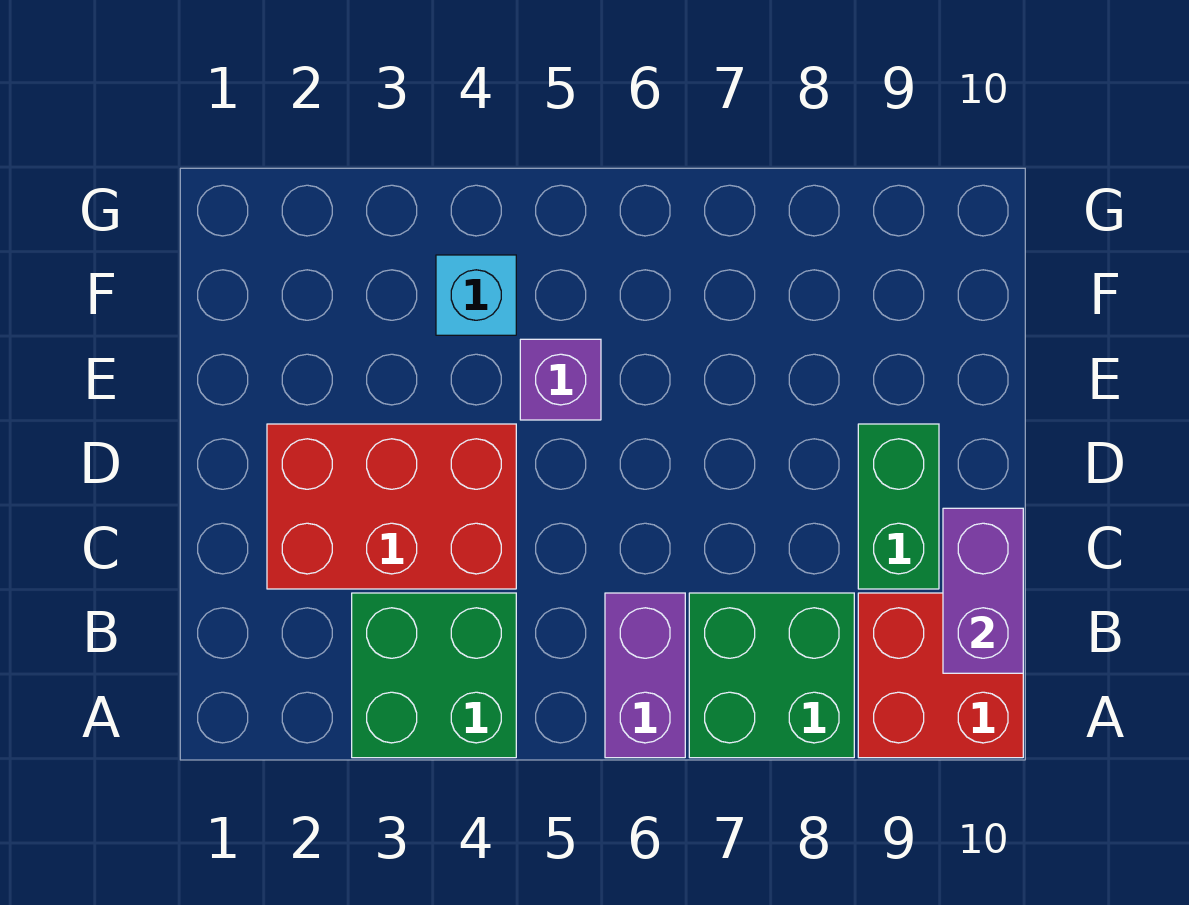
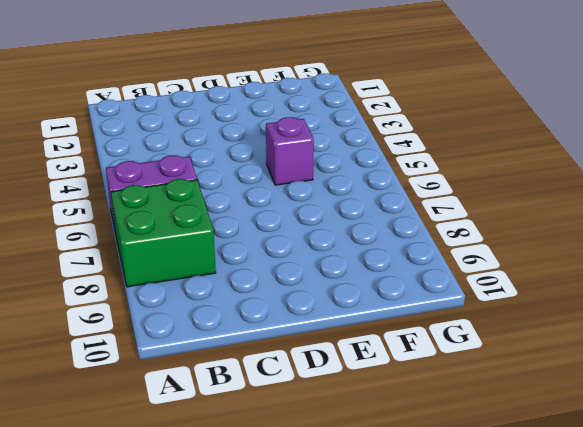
none -> green 2x2 brick [352,593,516,758]
none -> red 2x2 brick [858,593,1023,758]

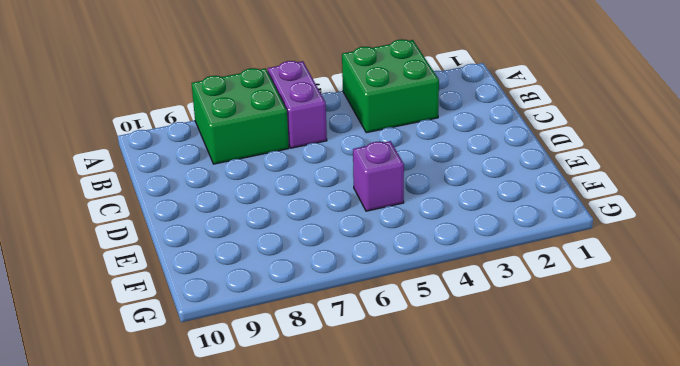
none -> red 2x2 brick [858,593,1023,758]
none -> red 2x3 brick [267,424,516,589]

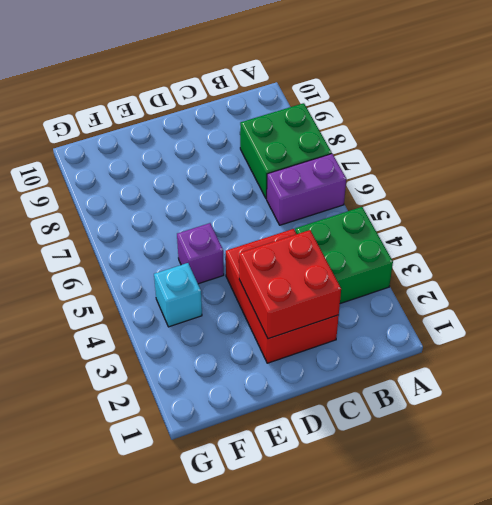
red 2x2 brick [239,230,341,339] -> red 2x2 brick moved to [858,593,1023,758]
none -> green 1x2 brick [858,424,939,589]
none -> purple 1x2 brick [943,508,1023,673]

